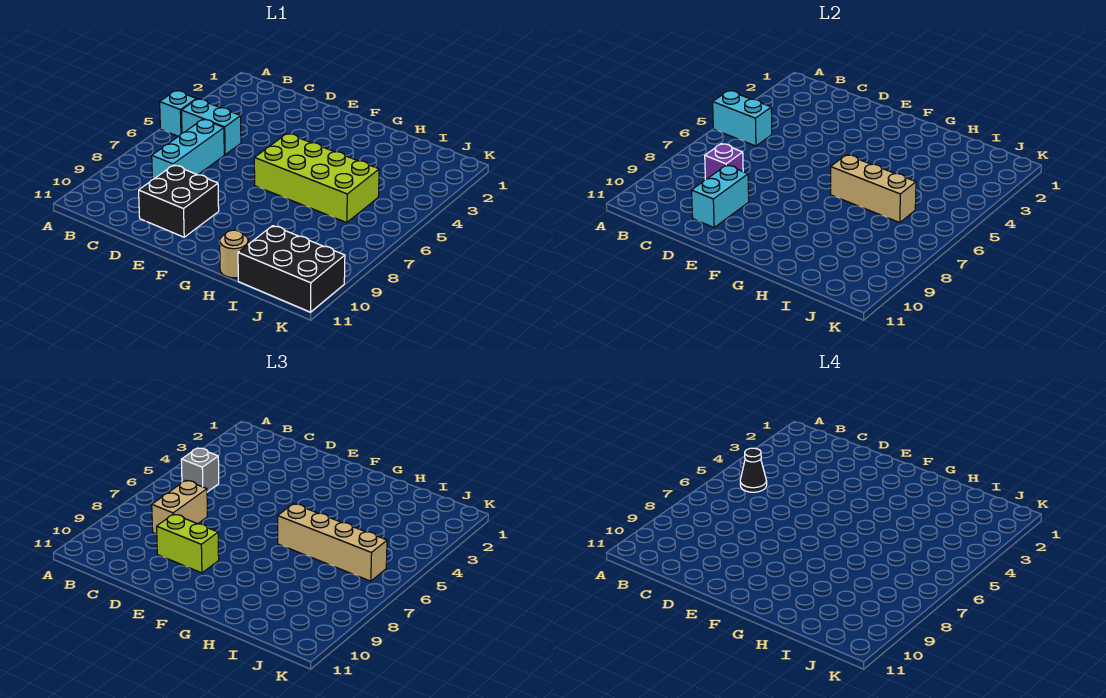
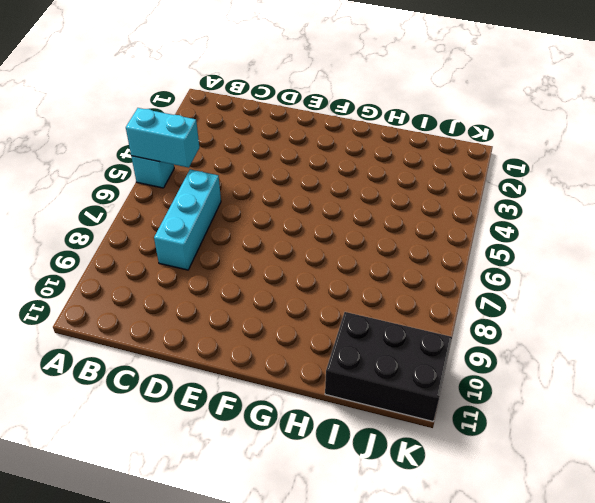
none -> cyan 1x2 brick [181,99,241,155]
none -> black 2x2 brick [139,165,219,237]
none -> lime 2x4 brick [254,134,379,223]

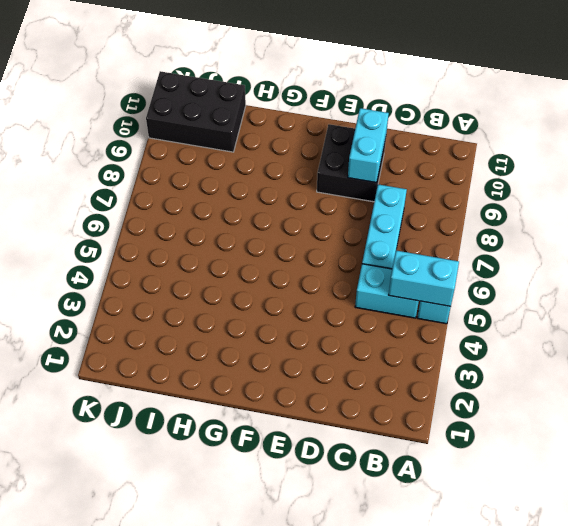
none -> lime 2x4 brick [254,134,379,223]
none -> tan 1x1 round brick [220,230,248,278]
none -> purple 1x1 brick [705,144,743,180]

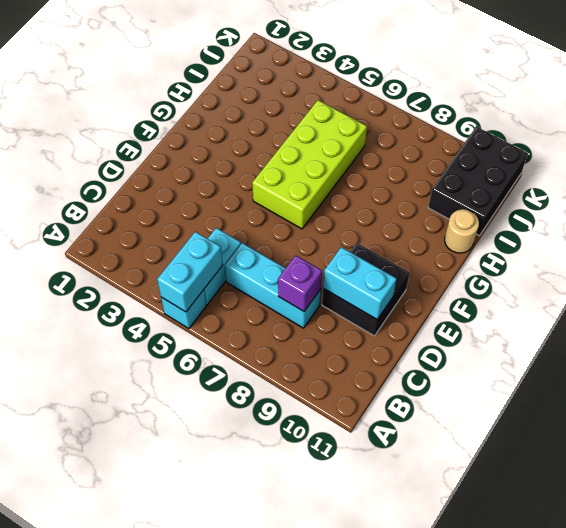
none -> tan 1x3 brick [831,155,916,223]
none -> grey 1x1 brick [181,448,219,492]
none -> tan 1x2 brick [152,480,207,534]

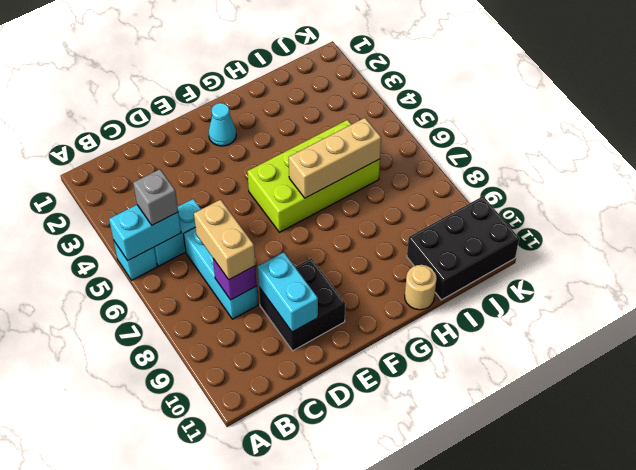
cyan 1x1 cone [209,103,236,146] -> none
none -> lime 1x2 brick [157,514,219,573]
none -> tan 1x4 brick [278,504,387,581]
none -> black 1x1 cone [740,448,767,492]

